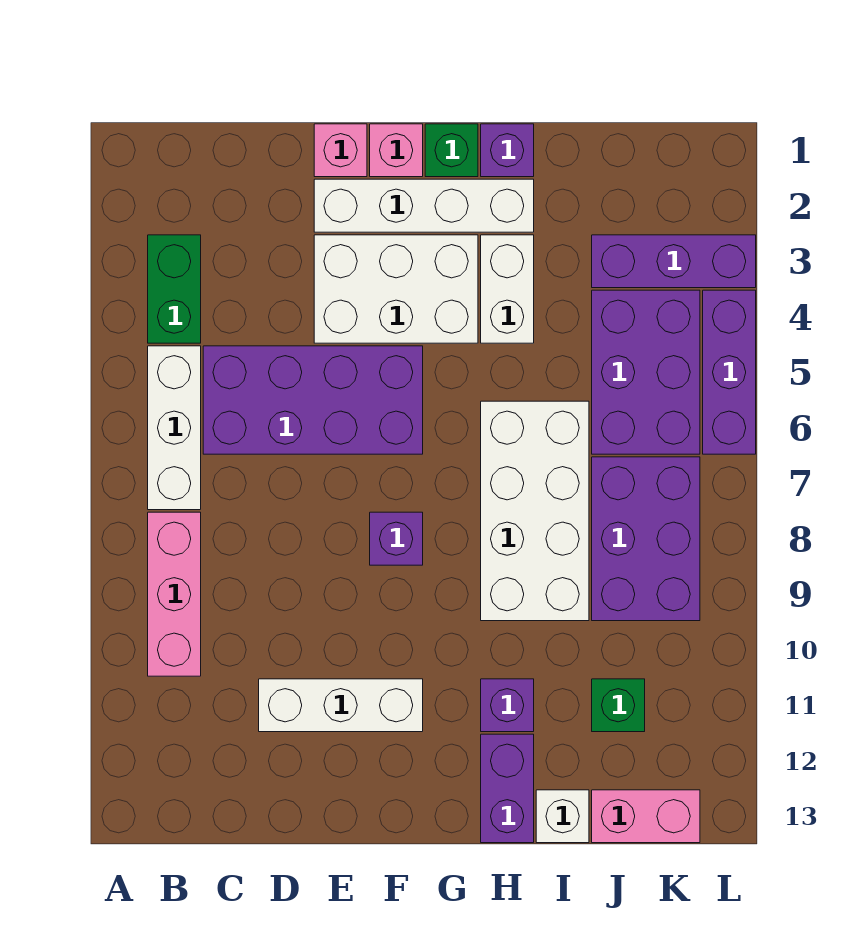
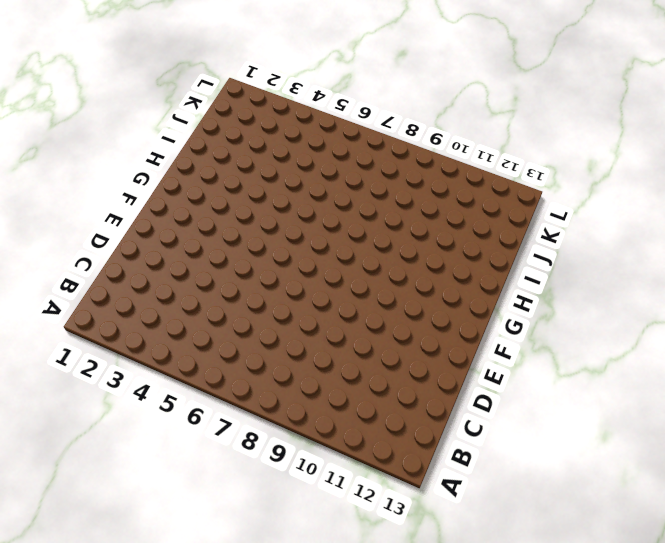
none -> green 1x2 brick [148,235,201,343]
none -> white 1x3 brick [148,346,201,510]
none -> pink 1x3 brick [148,512,201,676]

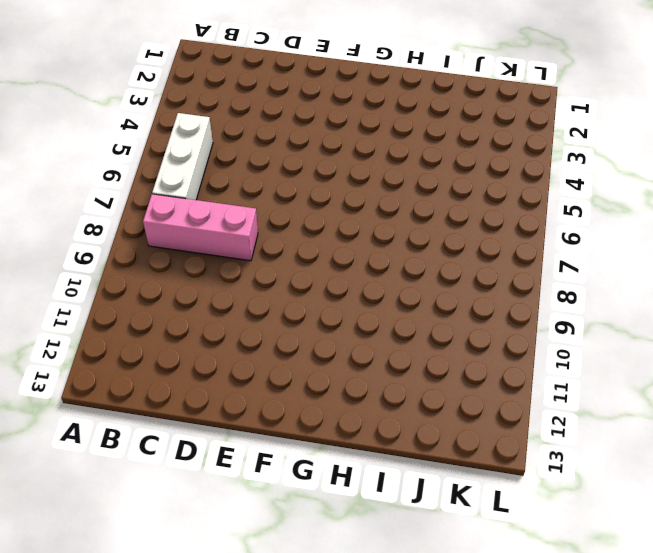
pink 1x3 brick [143,194,258,261] -> pink 1x3 brick turned to [148,512,201,676]
none -> green 1x2 brick [148,235,201,343]
none -> purple 2x4 brick [203,346,423,454]
none -> white 1x3 brick [259,679,423,732]

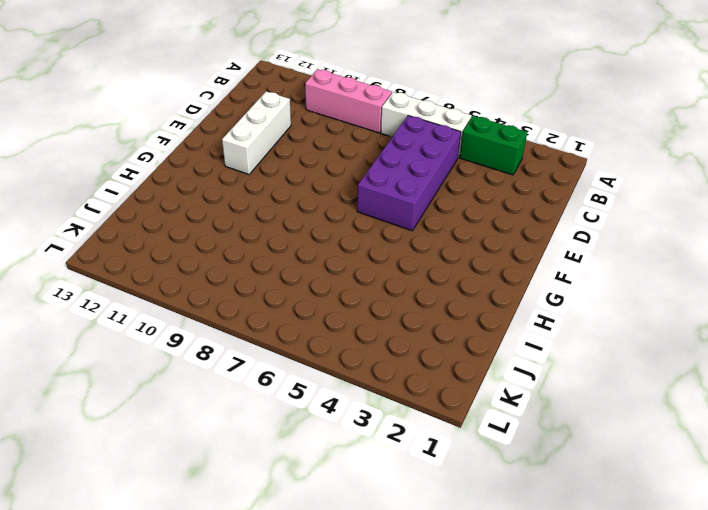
none -> pink 1x1 brick [314,124,367,177]
none -> white 1x4 brick [314,179,534,232]
none -> white 2x3 brick [314,235,478,343]

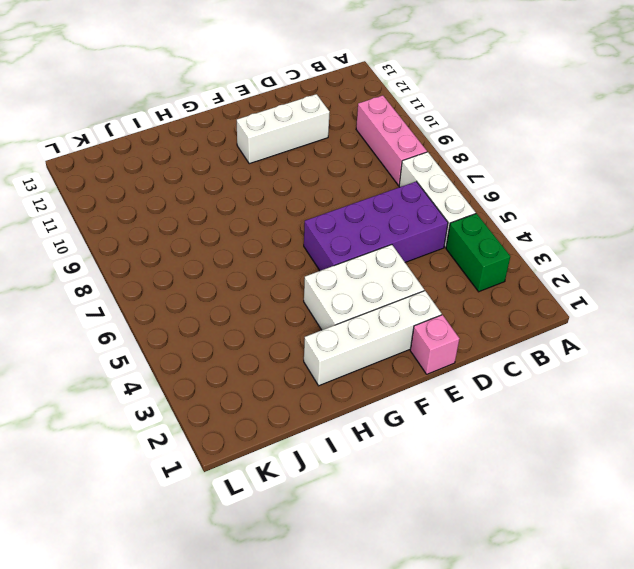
none -> pink 1x1 brick [370,124,423,177]
none -> purple 1x1 brick [370,512,423,565]
none -> green 1x1 brick [425,124,478,177]

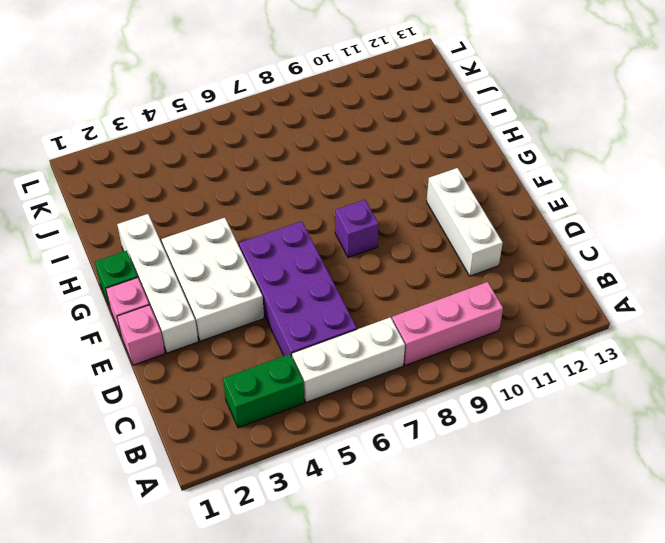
none -> purple 1x1 brick [481,124,534,177]
none -> white 1x2 brick [481,235,534,343]
none -> white 2x4 brick [481,401,589,621]

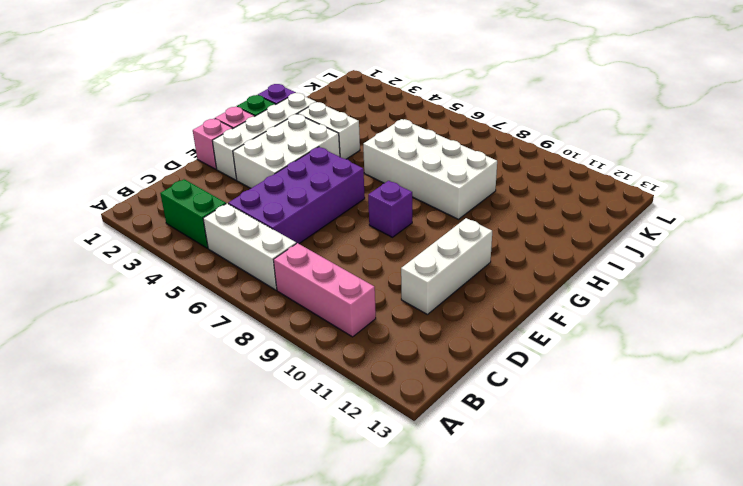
none -> purple 1x1 brick [481,679,534,732]
none -> purple 1x2 brick [481,734,534,843]
none -> white 1x1 brick [536,790,589,843]

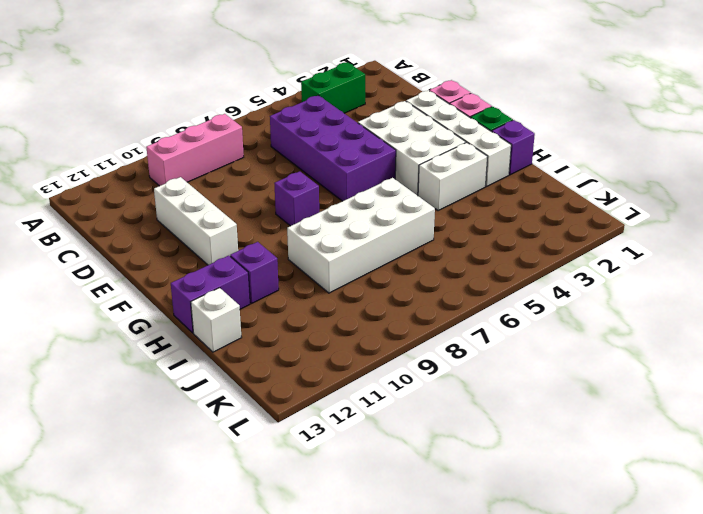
none -> white 1x3 brick [148,346,201,510]
none -> purple 1x3 brick [592,235,756,288]
none -> purple 2x3 brick [592,290,700,454]

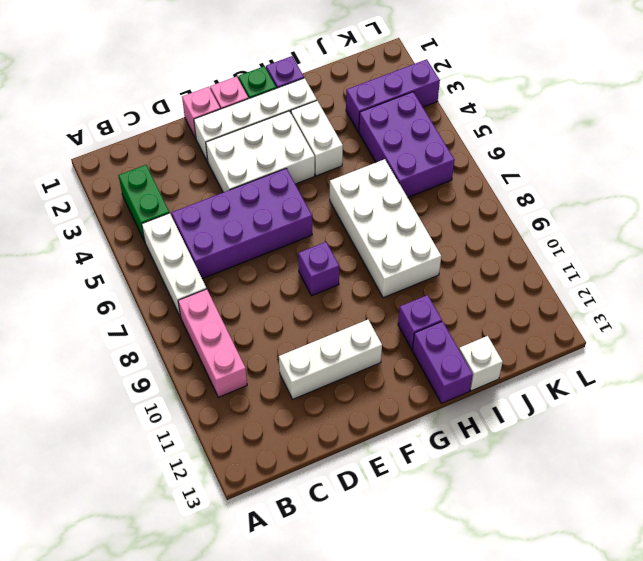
none -> purple 2x3 brick [592,457,700,621]
none -> green 1x1 brick [592,679,645,732]
none -> pink 1x2 brick [592,790,700,843]

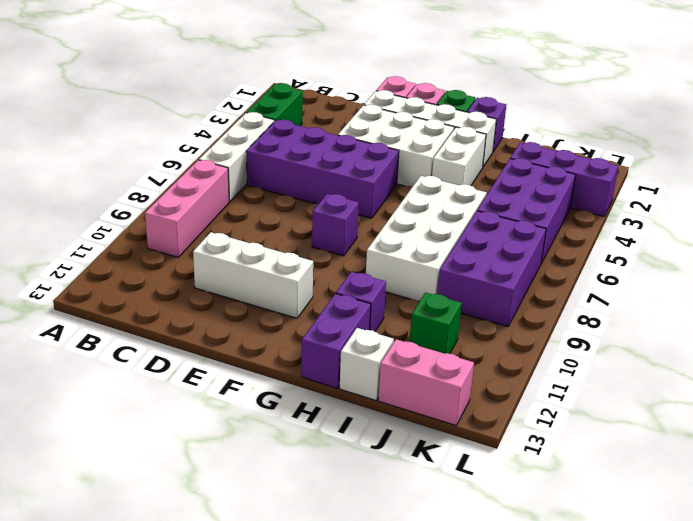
none -> purple 1x3 brick [703,290,756,454]

